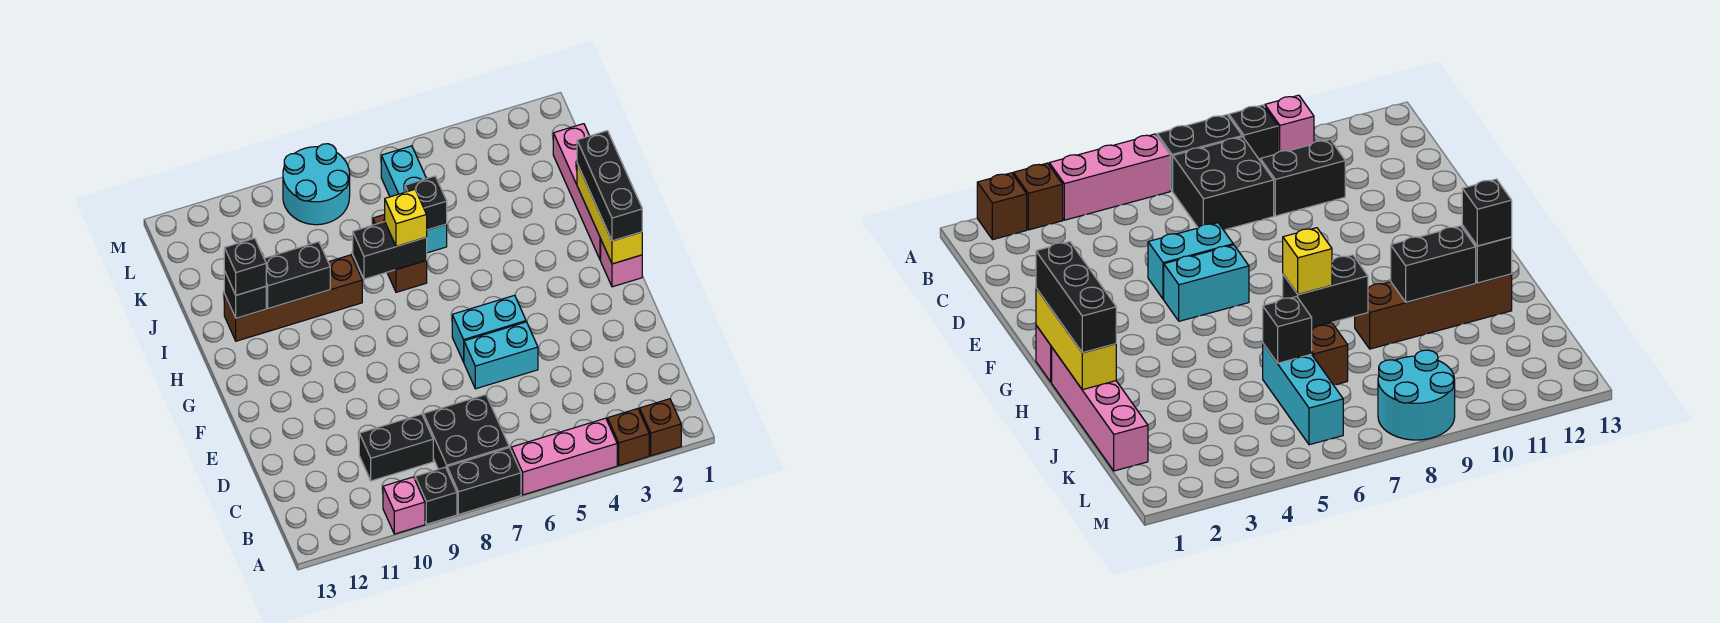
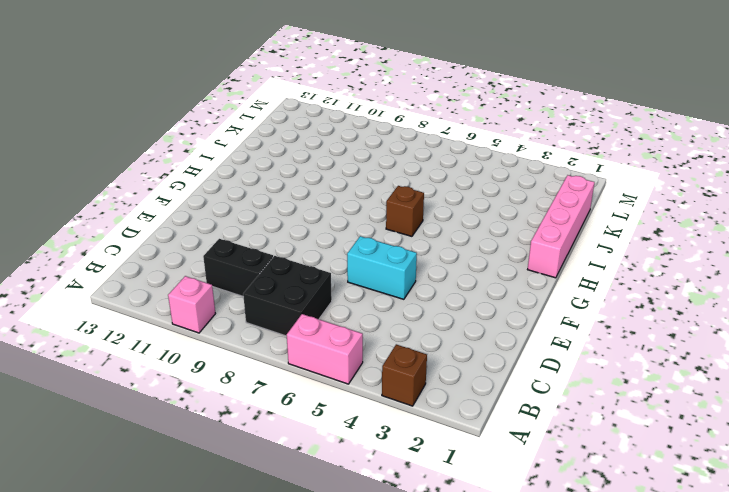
pink 1x2 brick [287,314,363,384] -> pink 1x3 brick [511,418,617,495]
brown 1x1 brick [386,186,424,236] -> brown 1x1 brick moved to [640,399,681,456]
none -> black 1x2 brick [447,448,521,514]
none -> black 1x1 brick [415,467,457,524]
none -> cyan 1x2 brick [452,295,526,362]

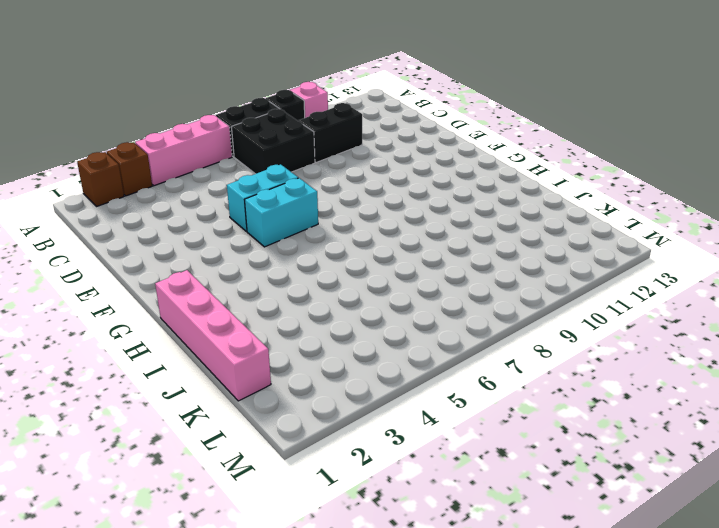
none -> pink 1x1 brick [601,241,642,287]
none -> brown 1x2 brick [373,214,427,292]
none -> brown 1x4 brick [224,255,362,341]

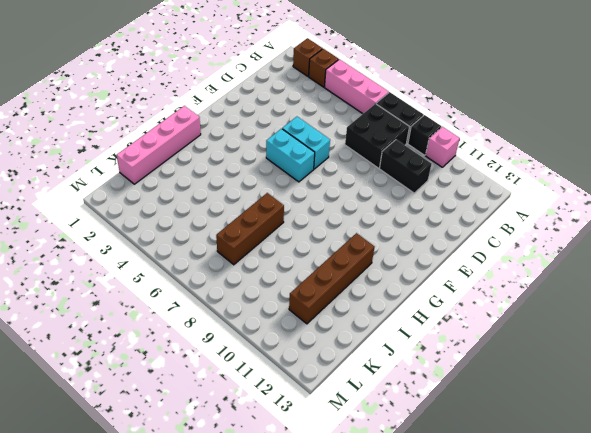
brown 1x4 brick [289,233,375,324] -> brown 1x4 brick turned to [224,255,362,341]
brown 1x3 brick [216,193,284,265] -> brown 1x2 brick [373,214,427,292]
none -> pink 1x1 brick [601,241,642,287]
none -> cyan 1x3 brick [381,146,447,253]
none -> cyan 2x2 round brick [283,144,350,225]

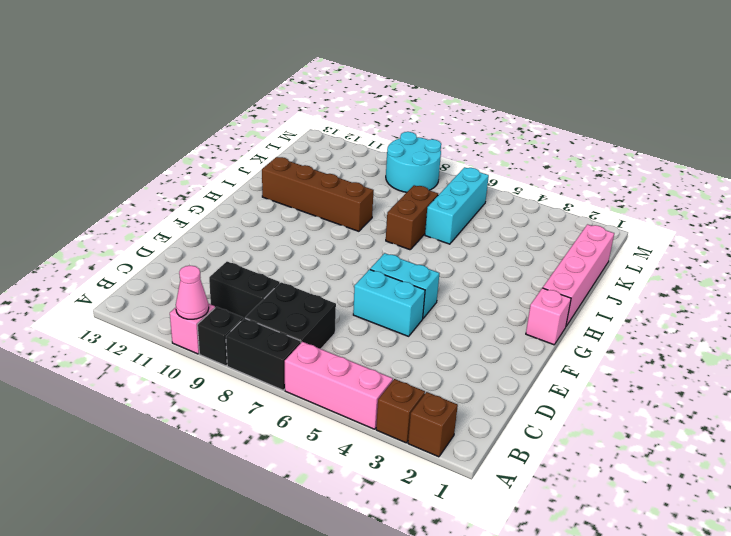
pink 1x1 cone [176,265,209,319] -> none
none -> yellow 1x3 brick [577,164,642,264]
none -> black 1x2 brick [353,222,427,279]
none -> black 1x2 brick [264,242,330,309]

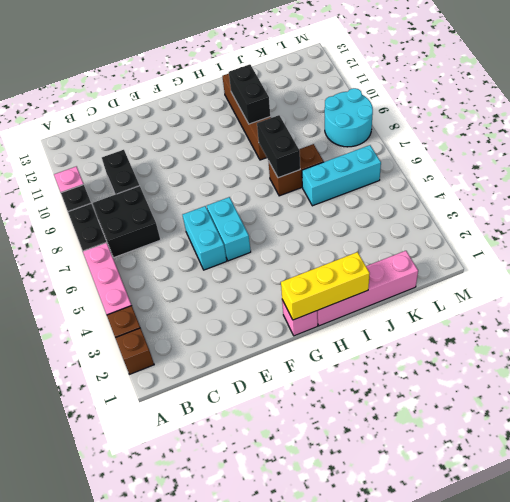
none -> black 1x1 brick [224,271,266,318]
none -> black 1x1 brick [405,176,447,230]
none -> black 1x3 brick [577,131,642,241]

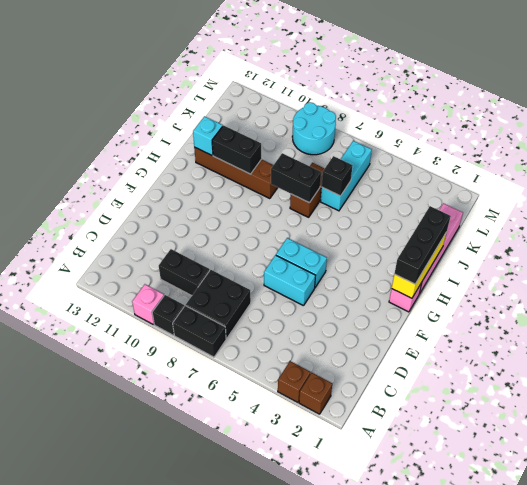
cyan 1x1 brick [193,116,223,155] -> black 1x1 brick [224,271,266,318]
none -> pink 1x3 brick [511,418,617,495]
none -> yellow 1x1 brick [385,189,427,247]
none -> black 1x1 brick [224,238,266,295]

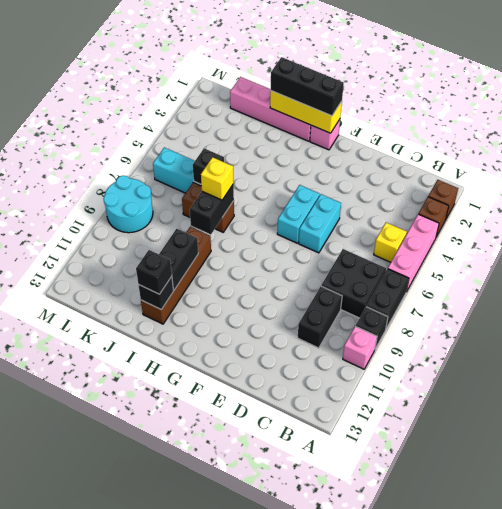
yellow 1x1 brick [374,223,407,262] -> none

